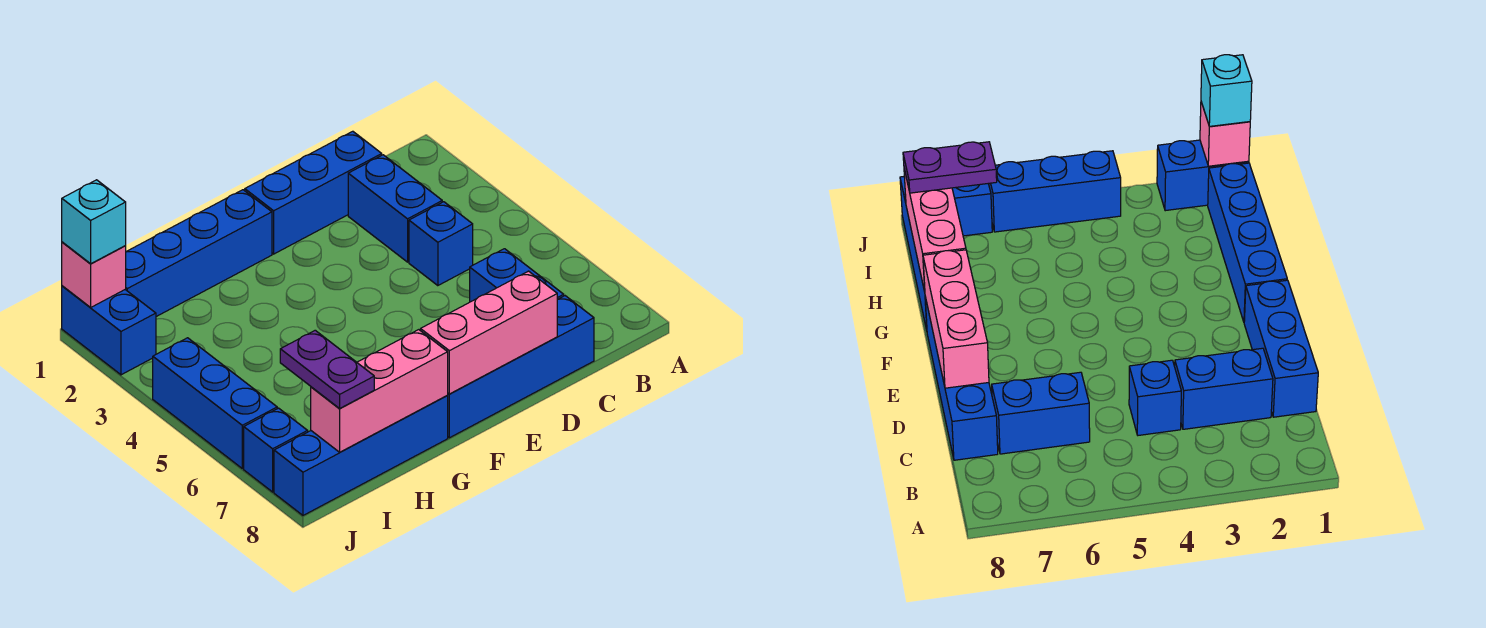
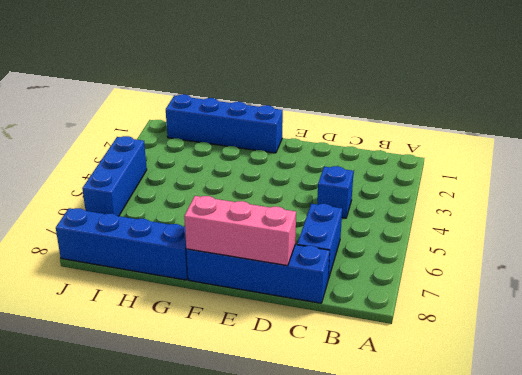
none -> blue 1x3 brick [245,131,382,254]
none -> blue 1x2 brick [348,155,442,262]
none -> blue 1x2 brick [62,286,156,375]

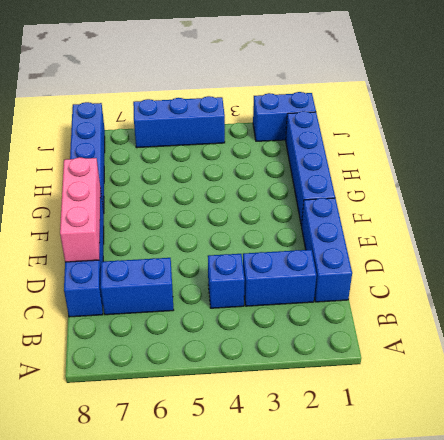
none -> blue 1x1 brick [244,408,308,492]
none -> pink 1x3 brick [311,330,448,452]
none -> pink 1x1 brick [62,242,126,308]

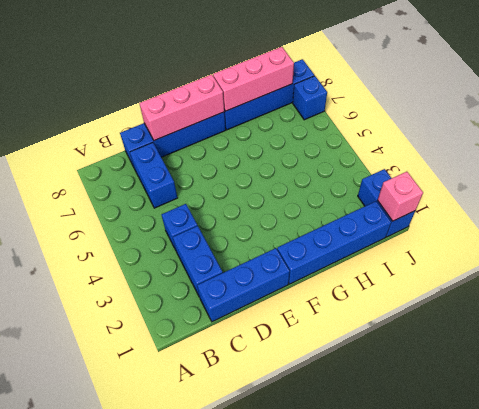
none -> blue 1x3 brick [153,338,277,469]
none -> purple 1x2 plate [280,330,374,408]
none -> cyan 1x1 brick [62,180,126,264]

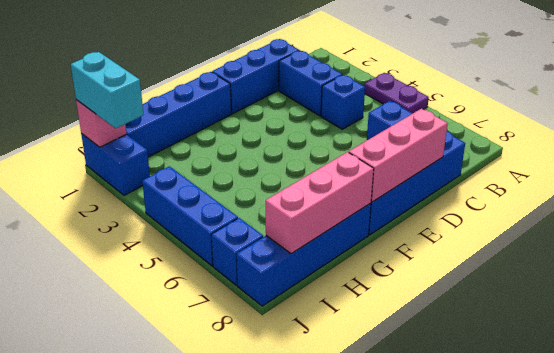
purple 1x2 plate [364,73,429,113] -> purple 1x2 plate moved to [280,330,374,408]
cyan 1x2 brick [71,52,144,128] -> cyan 1x1 brick [62,180,126,264]

